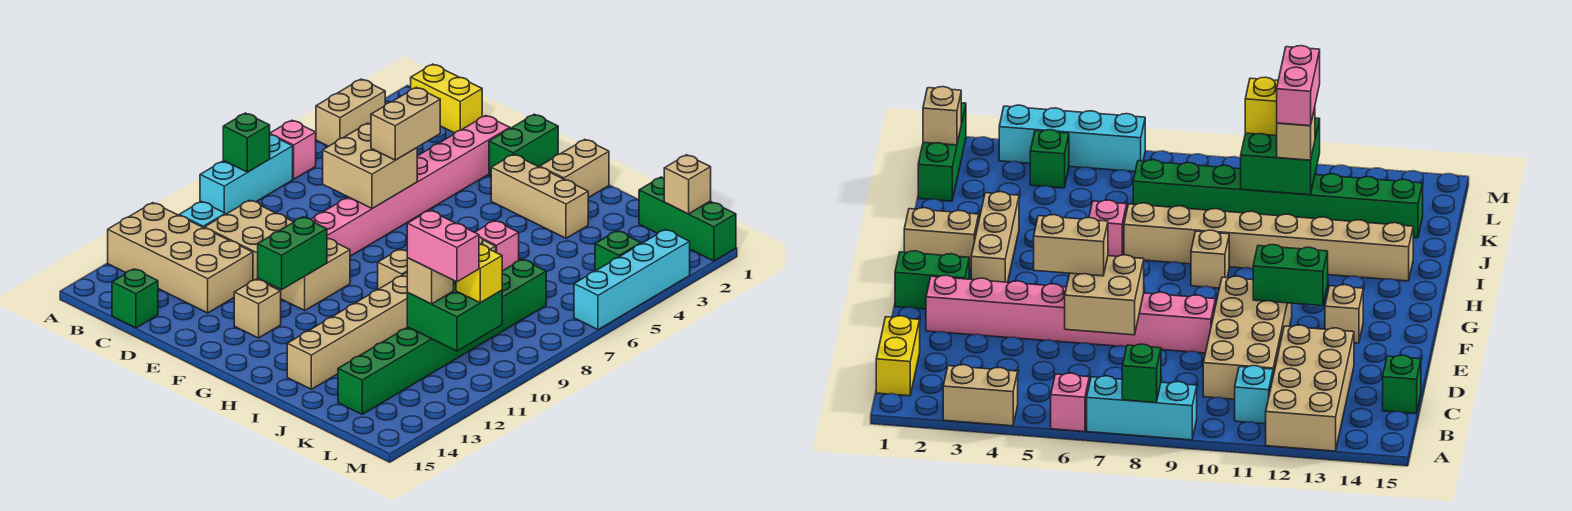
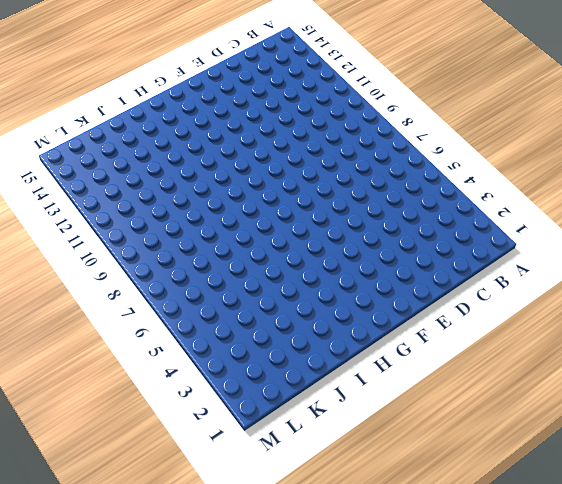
none -> tan 1x2 brick [316,79,385,146]
none -> pink 1x1 brick [270,120,316,179]
none -> cyan 1x3 brick [200,135,293,214]

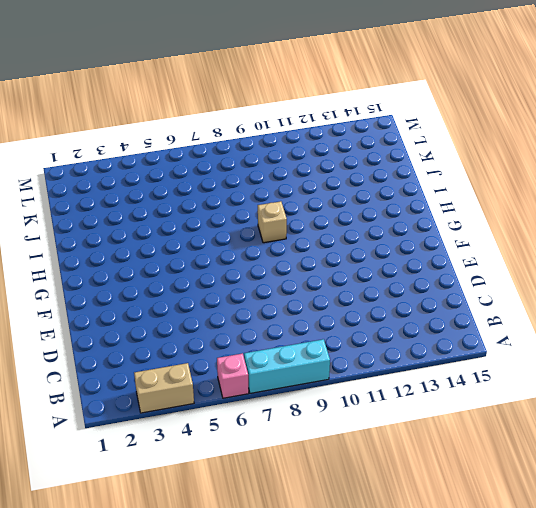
none -> tan 2x4 brick [108,203,253,313]
none -> yellow 1x2 brick [411,64,482,133]
none -> cyan 1x1 brick [179,201,225,228]

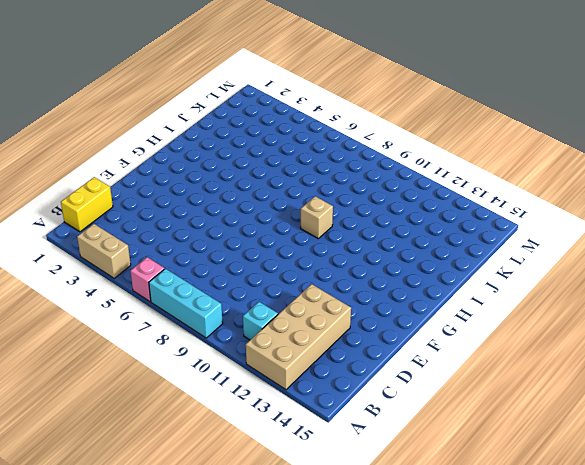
none -> tan 2x4 brick [205,200,350,310]
none -> green 1x1 brick [112,269,158,328]
none -> pink 1x8 brick [311,116,510,256]

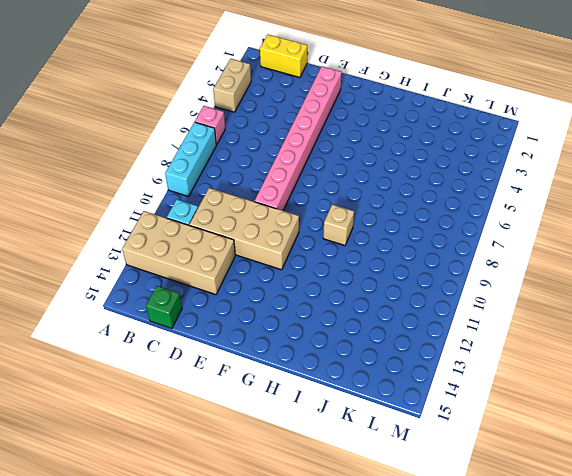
none -> green 1x2 brick [489,114,558,176]
none -> tan 1x1 brick [234,279,281,338]
none -> tan 1x3 brick [491,154,588,238]

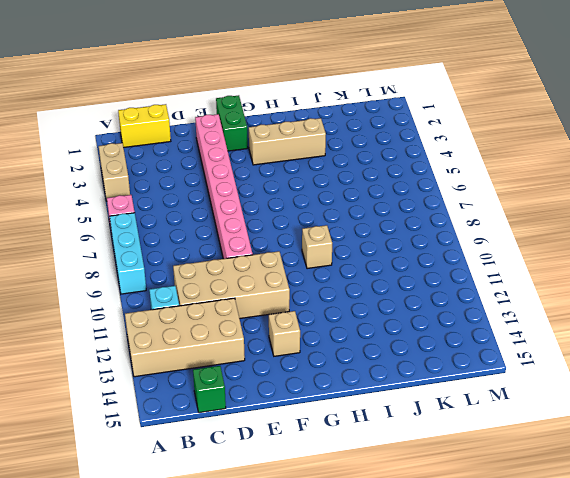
none -> tan 1x2 brick [540,140,609,198]
none -> pink 1x1 brick [475,221,519,271]
none -> tan 1x8 brick [287,236,496,389]

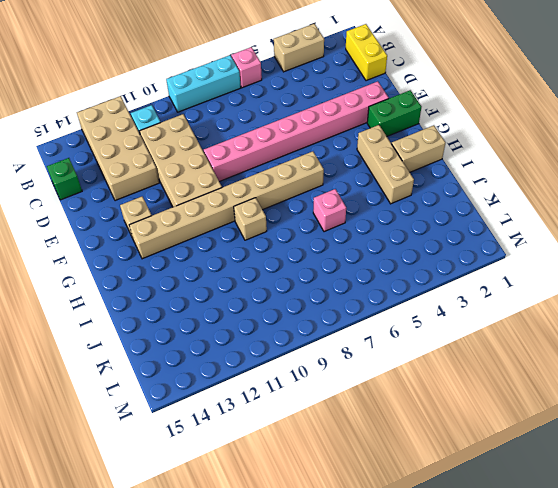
tan 1x8 brick [129,151,324,259] -> tan 1x8 brick moved to [287,236,496,389]
none -> green 1x3 brick [639,177,736,261]
none -> green 1x8 brick [338,259,546,414]
none -> green 1x1 brick [595,231,641,271]

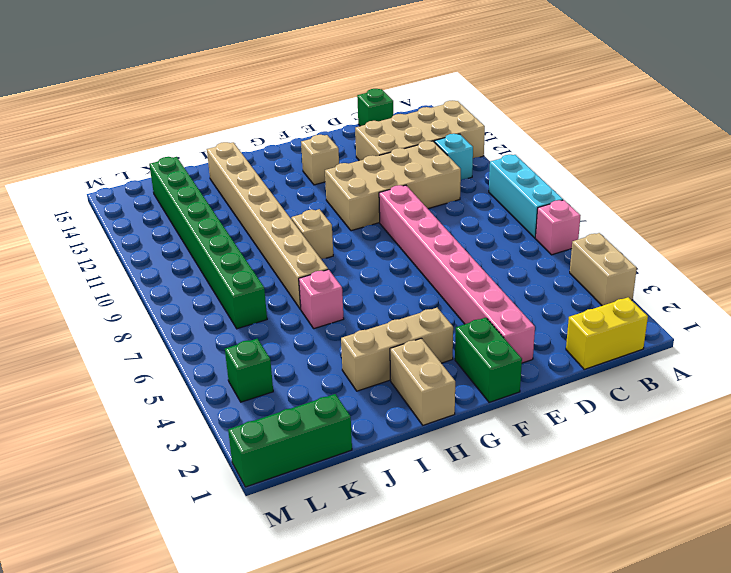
none -> cyan 1x4 brick [574,230,690,330]
none -> green 1x1 brick [223,113,270,172]
none -> tan 2x2 brick [323,123,417,209]

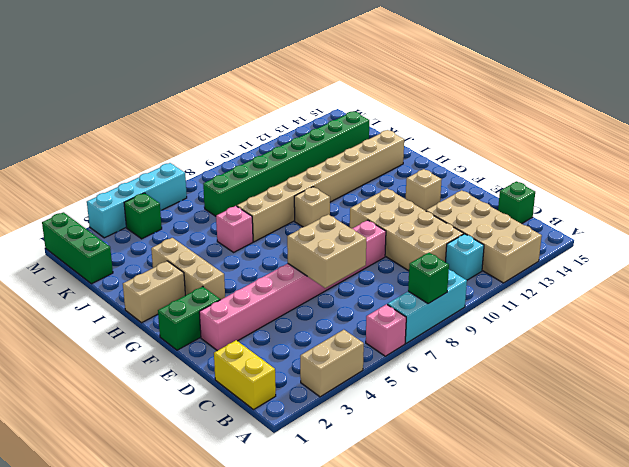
none -> green 1x2 brick [258,217,327,290]
none -> green 2x2 brick [407,281,502,351]
none -> tan 1x1 brick [664,155,711,214]

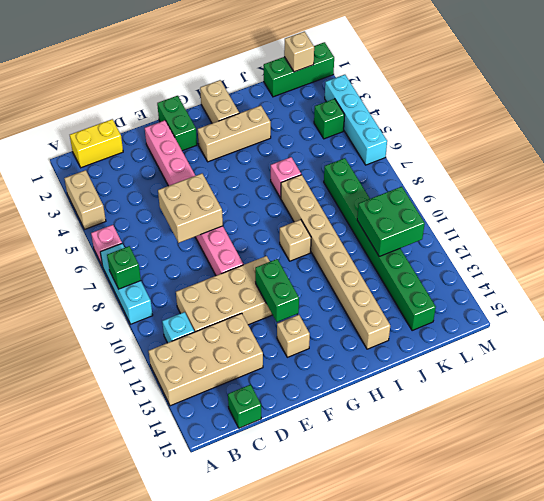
none -> tan 1x2 brick [371,87,440,160]
none -> tan 1x1 brick [407,258,454,304]
none -> yellow 1x1 brick [456,244,502,303]

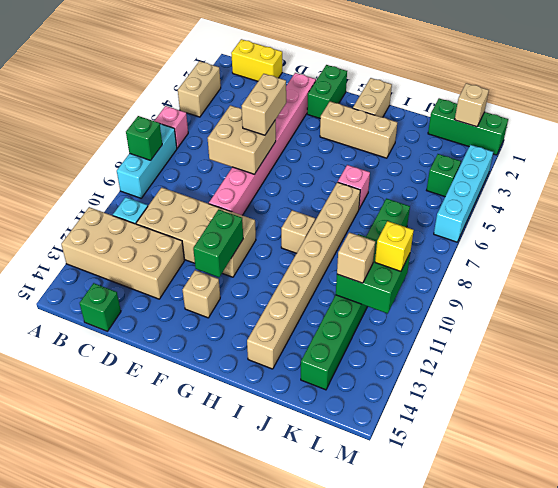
none -> pink 1x2 brick [407,210,479,282]

